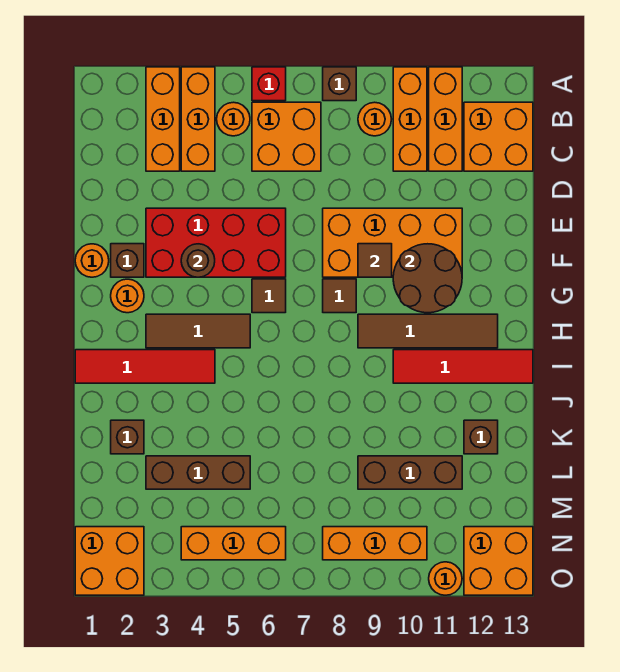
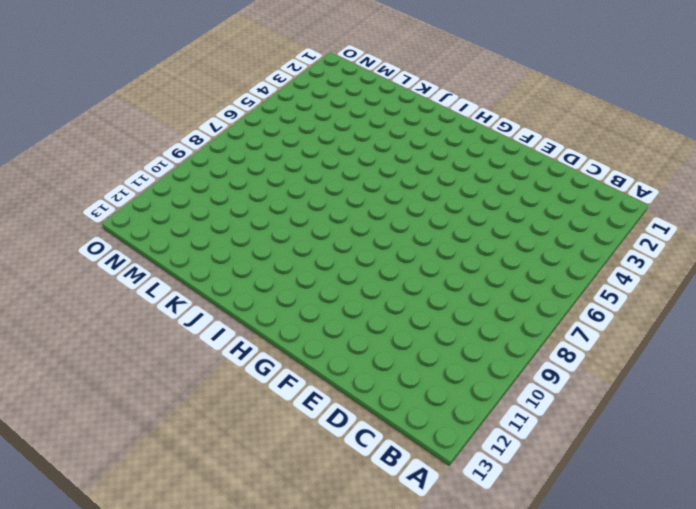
none -> orange 1x3 brick [146,67,180,171]
none -> orange 1x3 brick [181,67,215,171]
none -> red 1x1 brick [252,67,286,101]
none -> brown 1x1 brick [323,67,356,101]

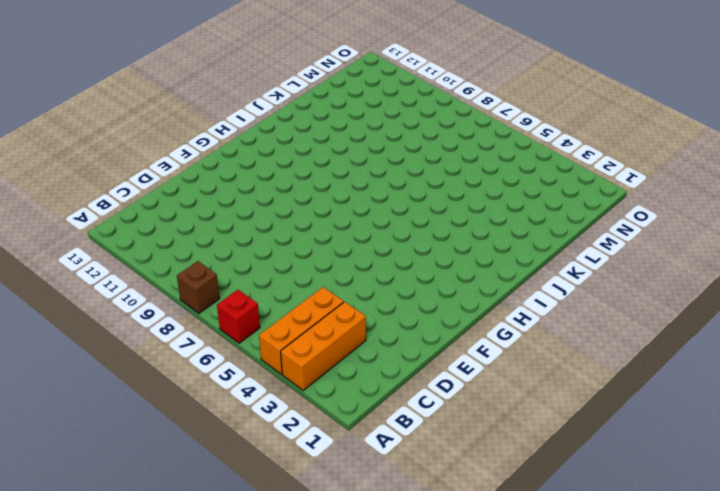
none -> orange 1x3 brick [393,67,427,171]
none -> orange 1x3 brick [429,67,462,171]
none -> orange 1x1 round brick [217,102,250,136]
none -> orange 2x2 brick [252,102,321,171]

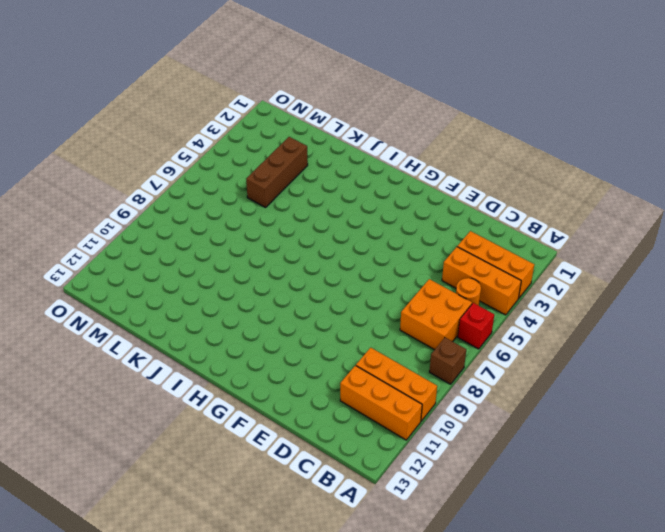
none -> orange 1x1 round brick [358,102,391,136]
none -> orange 2x2 brick [464,102,533,171]
none -> red 2x4 brick [146,208,286,277]
none -> orange 2x4 brick [323,208,462,277]

